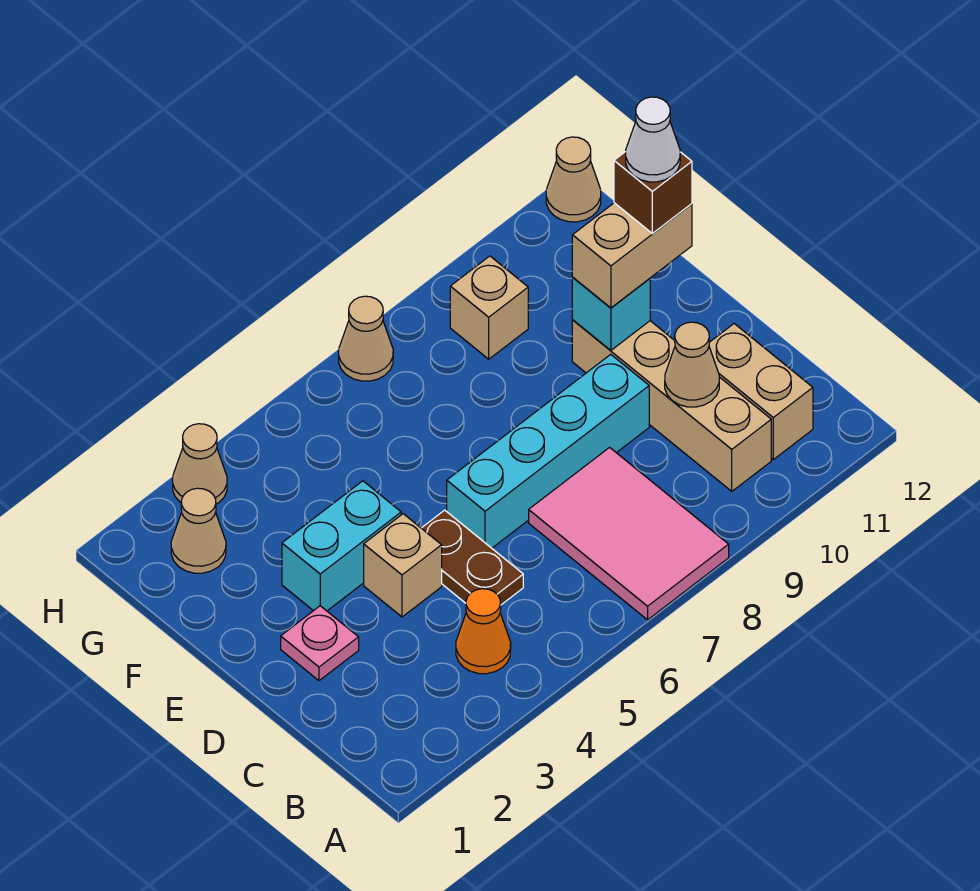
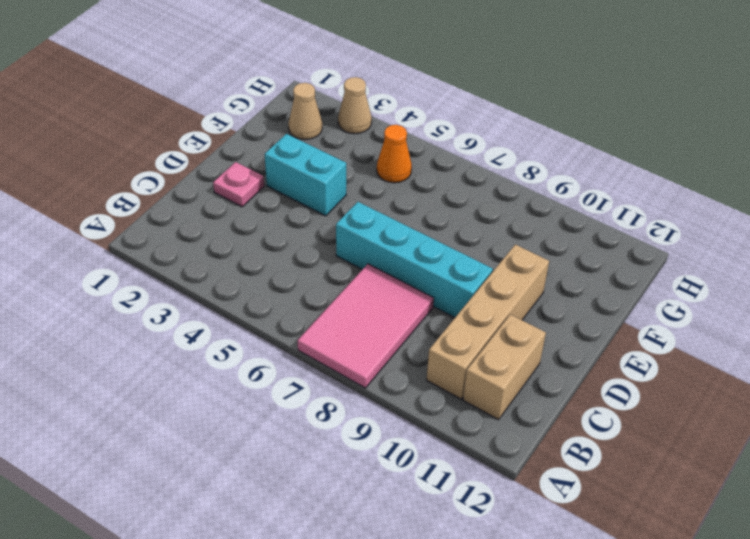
orange 1x1 cone [377,125,412,183] -> orange 1x1 cone moved to [456,589,511,674]
none -> brown 1x2 plate [422,510,523,605]
none -> tan 1x1 brick [364,514,442,617]
none -> tan 1x1 brick [450,256,528,359]

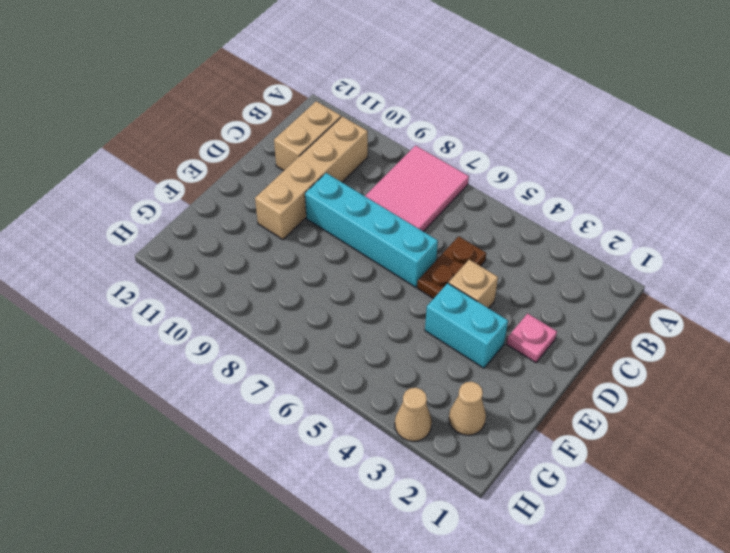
none -> orange 1x1 cone [456,589,511,674]
none -> tan 1x1 brick [450,256,528,359]
none -> tan 1x1 cone [339,296,393,381]

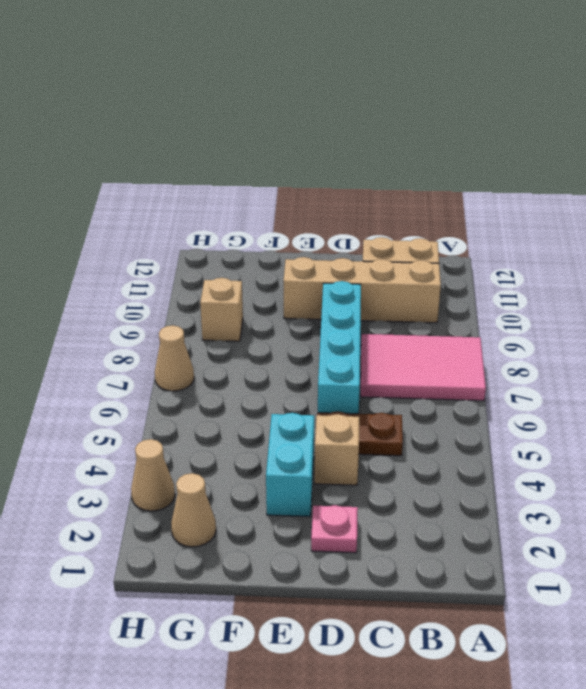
none -> orange 1x1 cone [456,589,511,674]
none -> tan 1x1 cone [546,137,601,222]
none -> tan 1x1 cone [665,322,719,407]

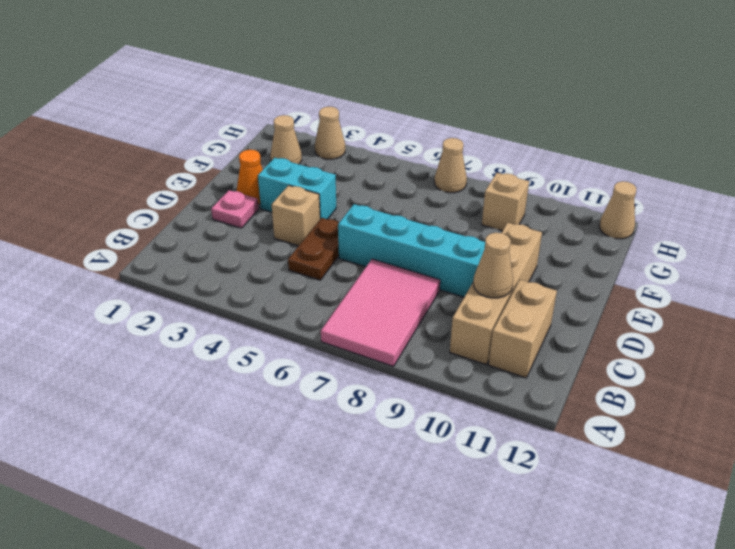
orange 1x1 cone [237,150,263,204] -> orange 1x1 cone moved to [456,589,511,674]
none -> cyan 1x1 brick [572,278,650,350]
none -> tan 1x2 brick [572,203,692,308]
none -> brown 1x1 brick [614,152,692,234]

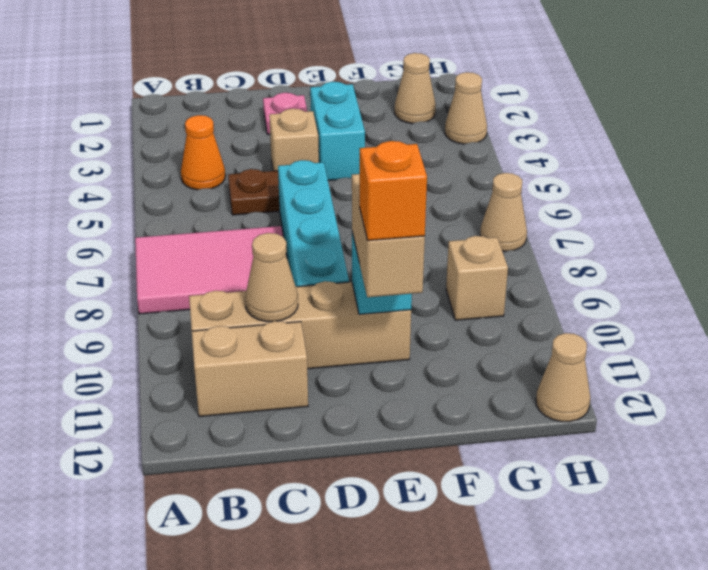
orange 1x1 brick [360,141,427,241] -> brown 1x1 brick [614,152,692,234]
none -> white 1x1 cone [626,97,680,182]

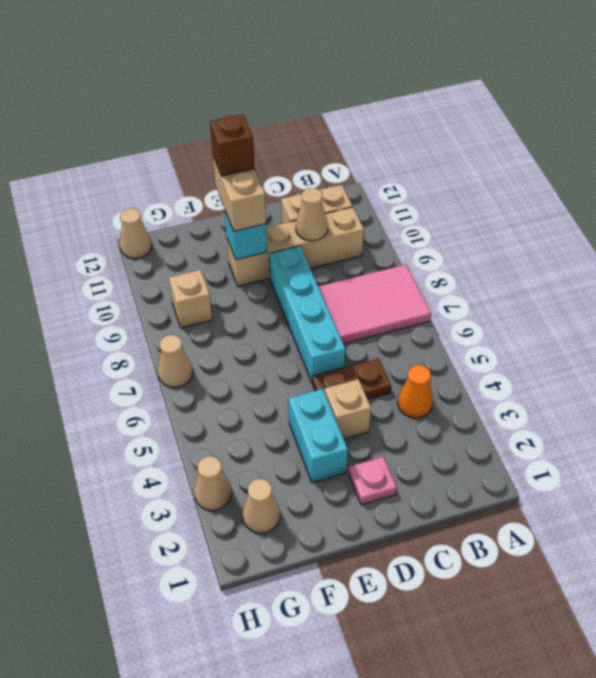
none -> white 1x1 cone [626,97,680,182]

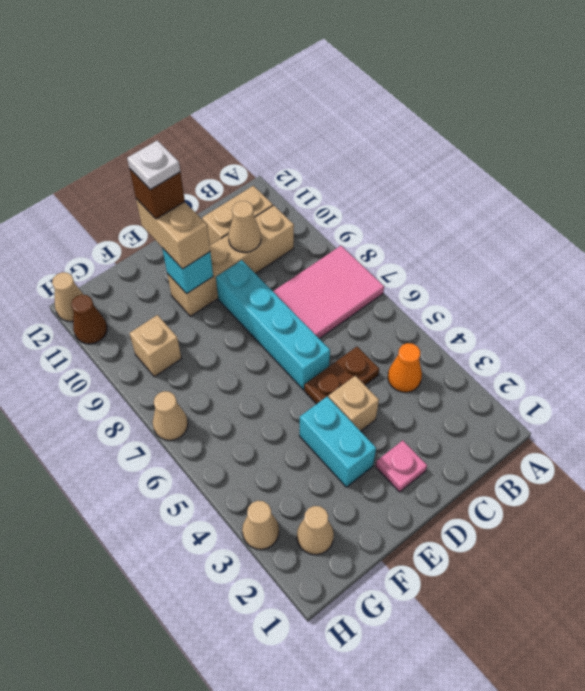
white 1x1 plate [127,140,180,190] -> white 1x1 cone [626,97,680,182]
brown 1x1 cone [71,295,107,344] -> none

